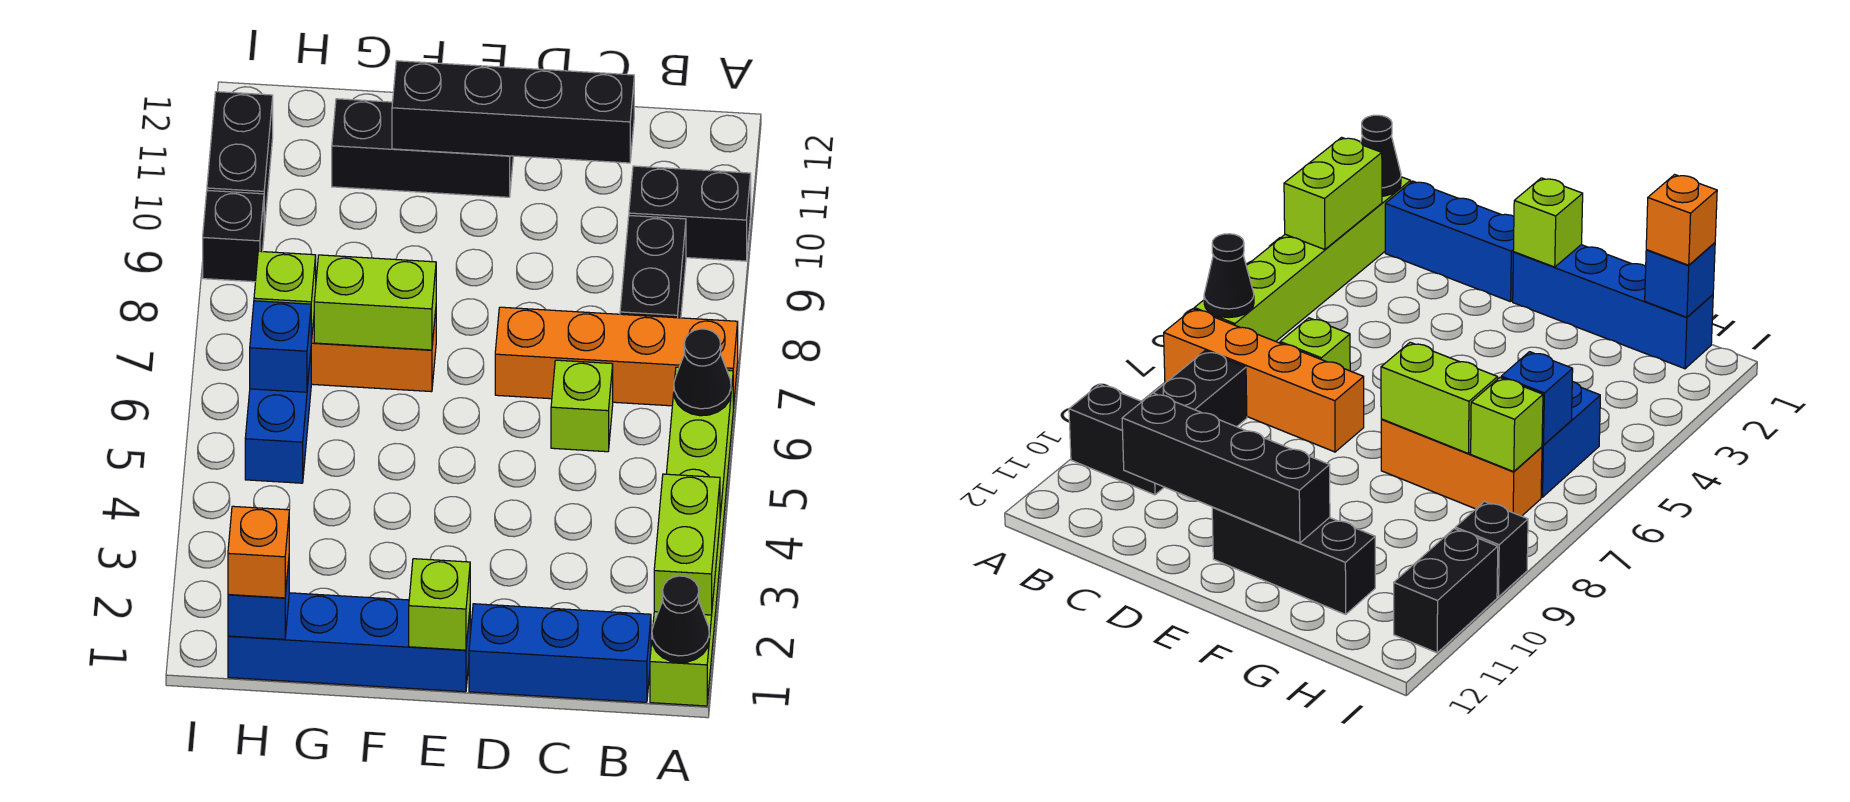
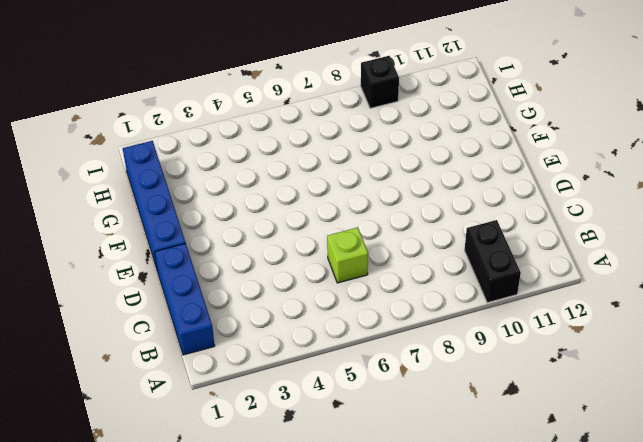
none -> lime 1x6 brick [650,367,733,706]
none -> orange 1x4 brick [495,307,738,408]
none -> black 1x2 brick [620,216,686,318]

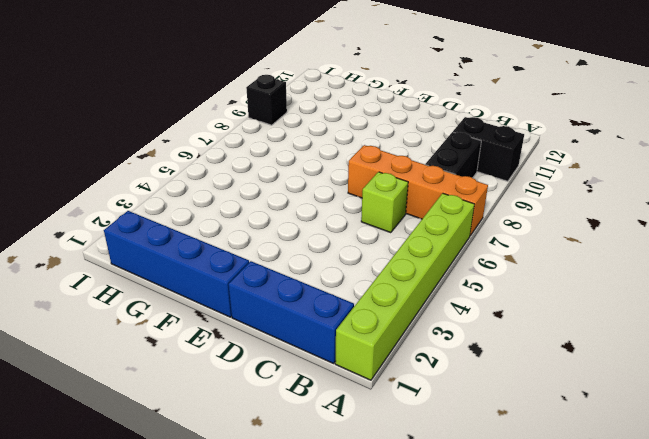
none -> black 1x3 brick [332,99,513,197]
none -> orange 1x3 brick [311,311,436,392]
none -> blue 1x2 brick [245,354,311,483]

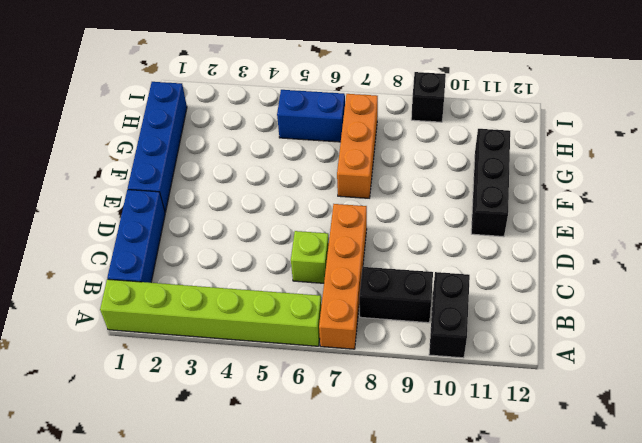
none -> black 1x2 brick [207,92,273,230]
none -> black 1x1 cone [652,576,709,663]
none -> lime 1x2 brick [654,474,720,615]

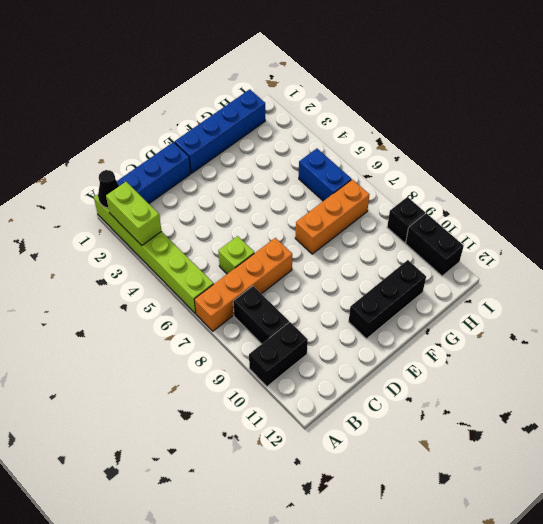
none -> black 1x1 cone [674,329,731,416]
none -> black 1x4 brick [392,61,634,163]
none -> lime 1x1 brick [409,559,470,650]

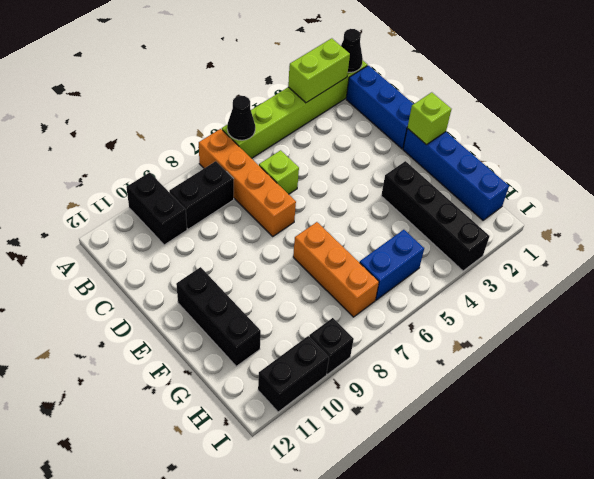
black 1x4 brick [381,161,490,271] -> black 1x4 brick moved to [392,61,634,163]
none -> lime 1x2 brick [314,255,436,350]
none -> blue 1x1 brick [228,561,289,639]
none -> blue 1x1 brick [250,301,311,392]

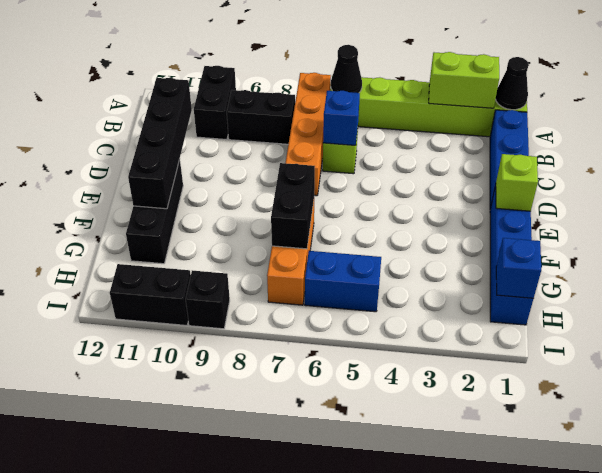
blue 1x1 brick [323,91,360,145] -> blue 1x1 brick moved to [250,301,311,392]
black 1x2 brick [271,163,315,249] -> lime 1x2 brick [314,255,436,350]
none -> lime 1x1 brick [254,251,316,342]
none -> orange 1x1 brick [228,506,289,598]

